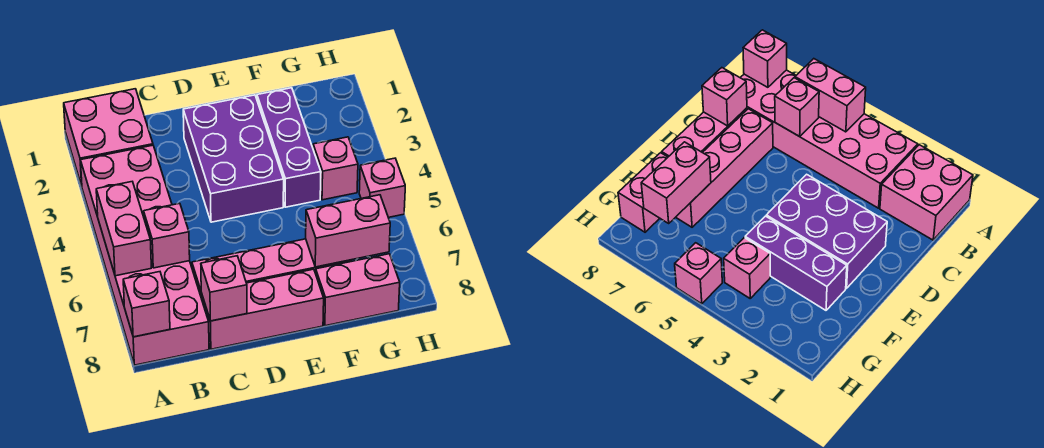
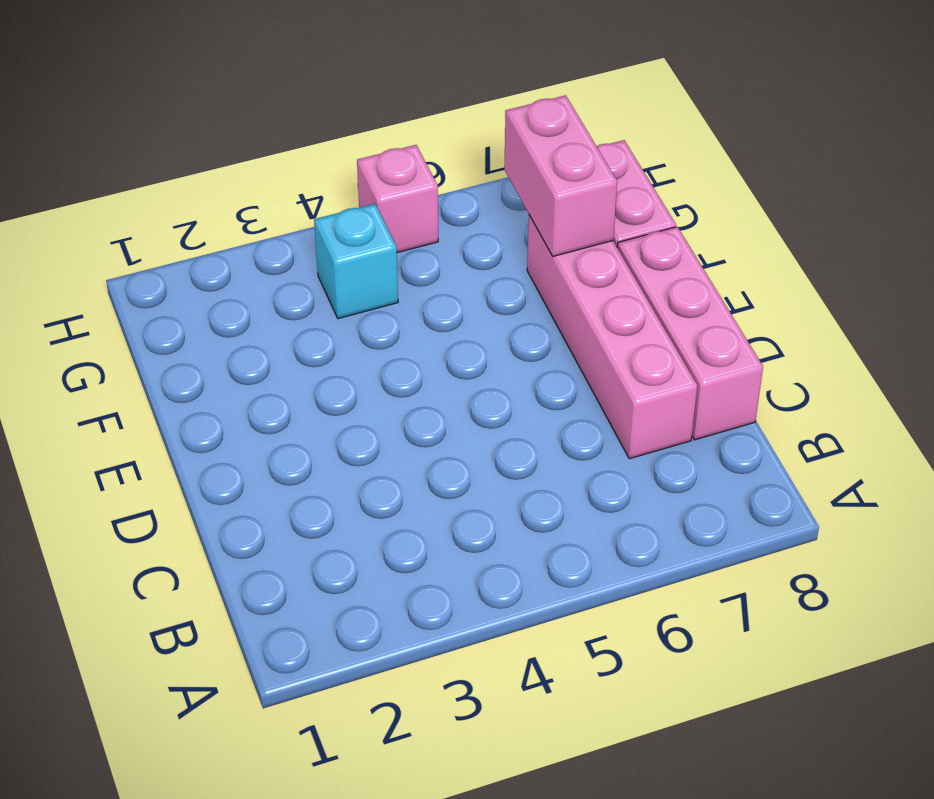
cyan 1x1 brick [314,204,398,319] -> pink 1x1 brick [313,137,358,200]
none -> pink 2x2 brick [64,89,153,186]
none -> pink 2x6 brick [80,145,209,365]
none -> purple 2x3 brick [183,95,284,222]

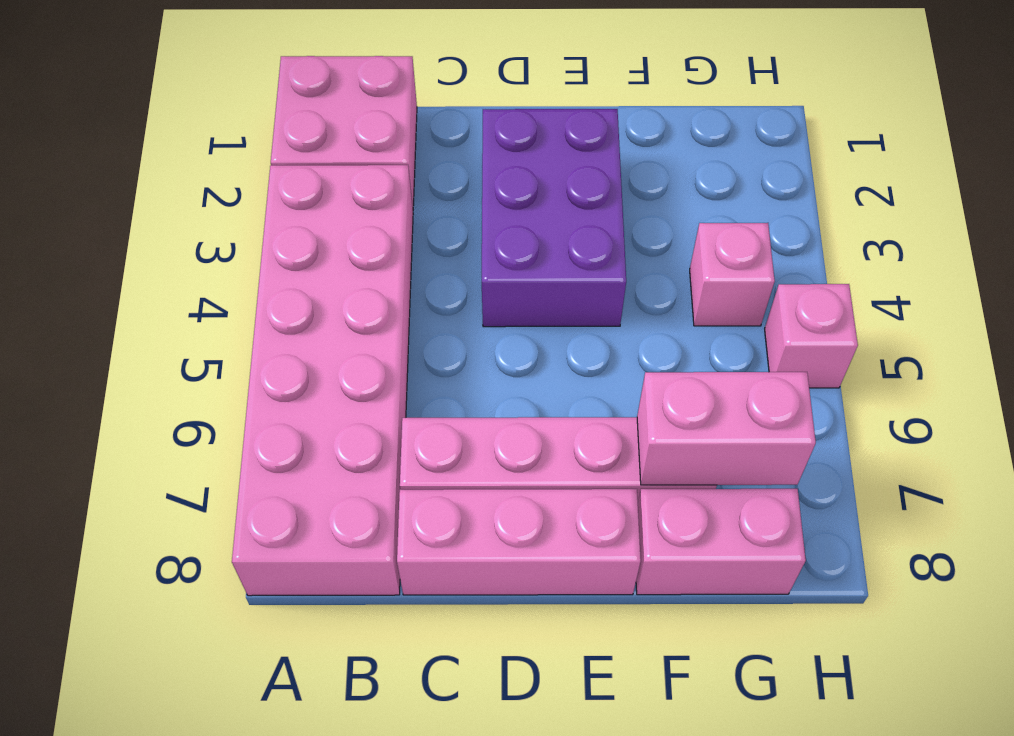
none -> purple 1x3 brick [257,88,321,207]
none -> pink 1x2 brick [96,182,151,276]
none -> pink 1x1 brick [123,272,170,337]

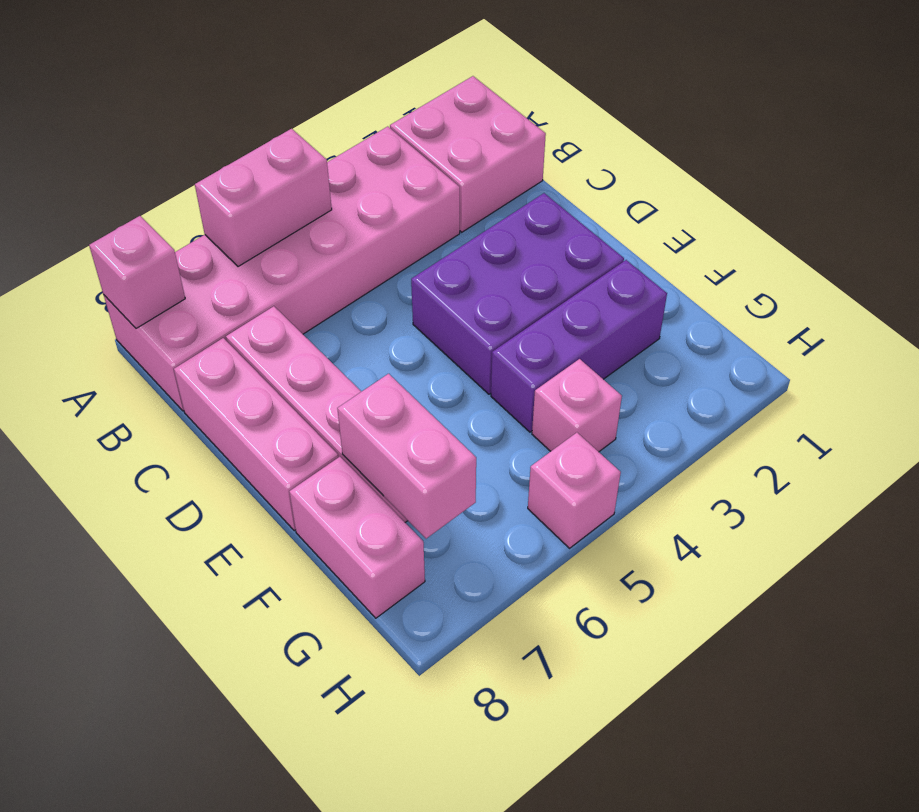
none -> pink 1x1 brick [144,203,190,268]
none -> pink 1x1 brick [201,256,247,321]

